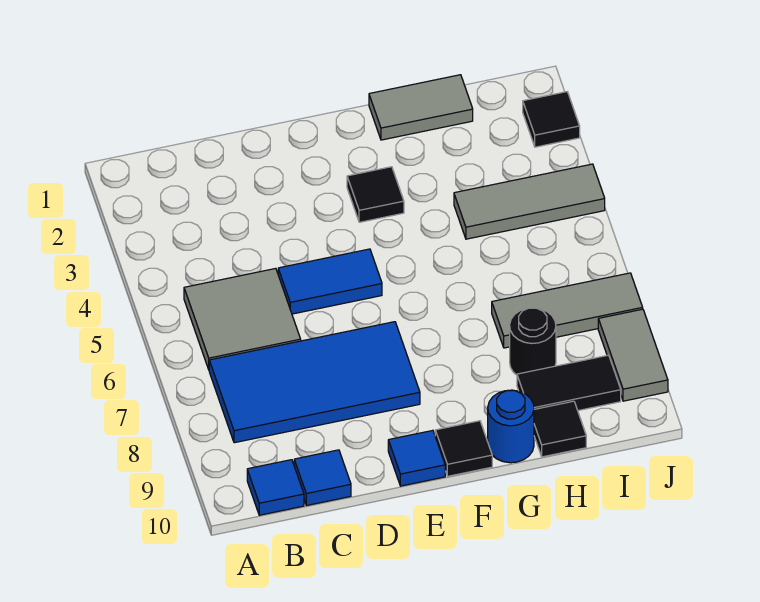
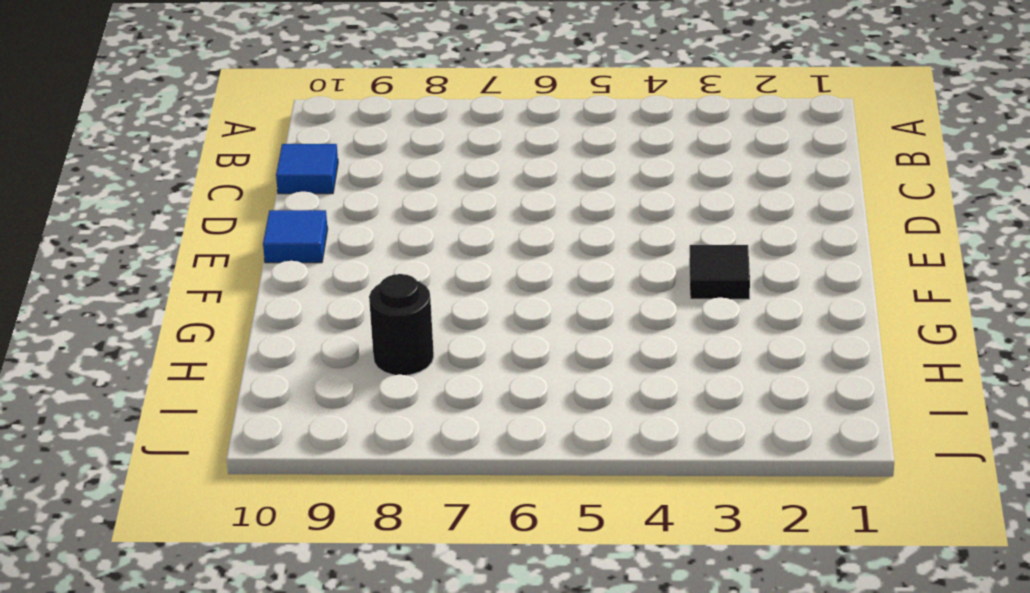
none -> grey 2x2 tile [184,268,301,369]
none -> blue 2x4 tile [209,322,420,443]
none -> blue 1x1 tile [247,460,304,515]

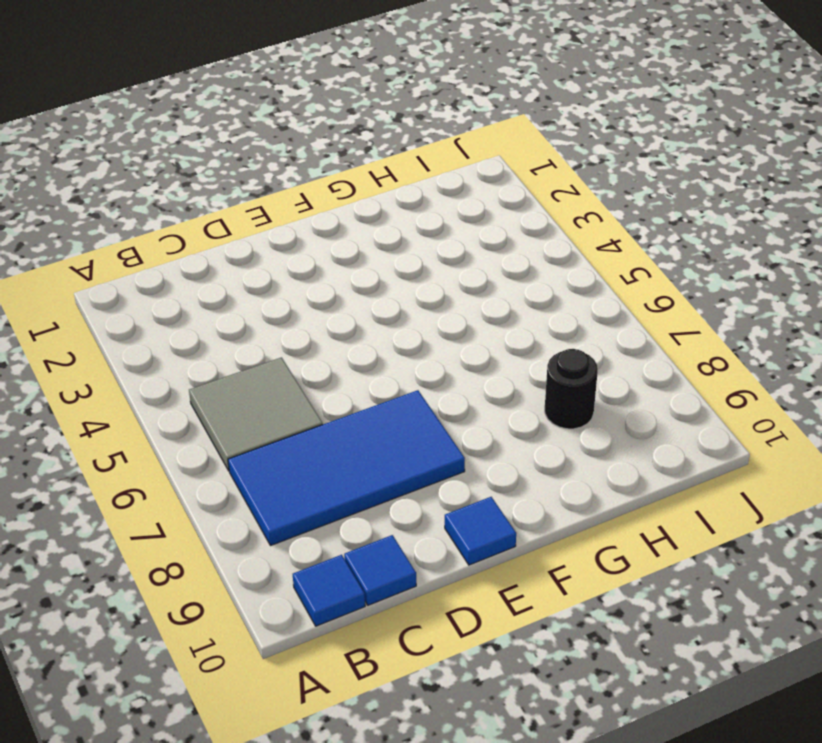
none -> blue 1x2 tile [278,249,382,314]
none -> black 1x1 tile [347,167,404,222]
none -> black 1x1 tile [435,421,492,476]

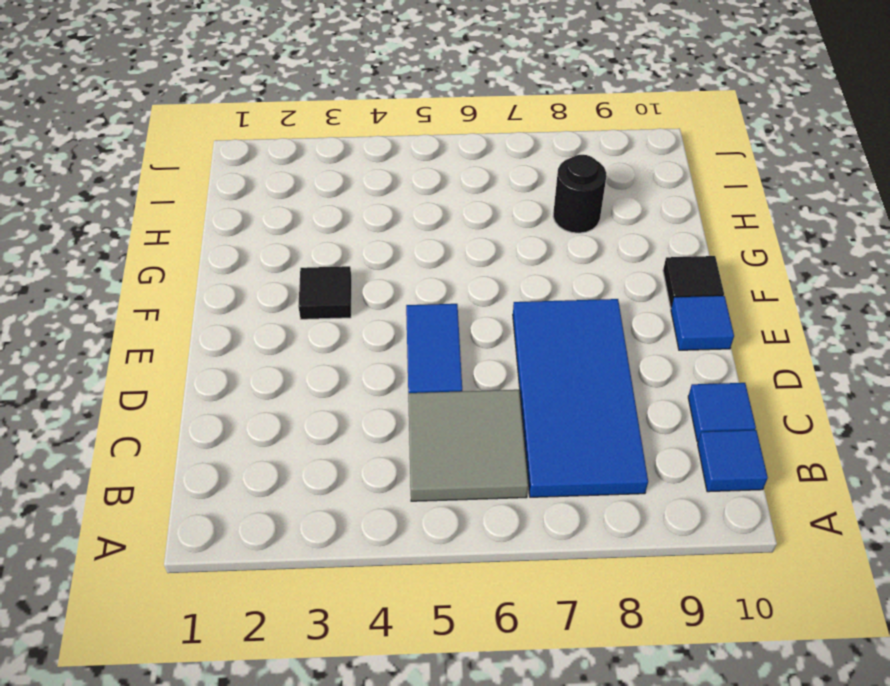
none -> grey 1x2 tile [369,75,473,140]
none -> blue 1x1 round brick [488,390,534,463]
none -> grey 1x3 tile [454,164,605,239]

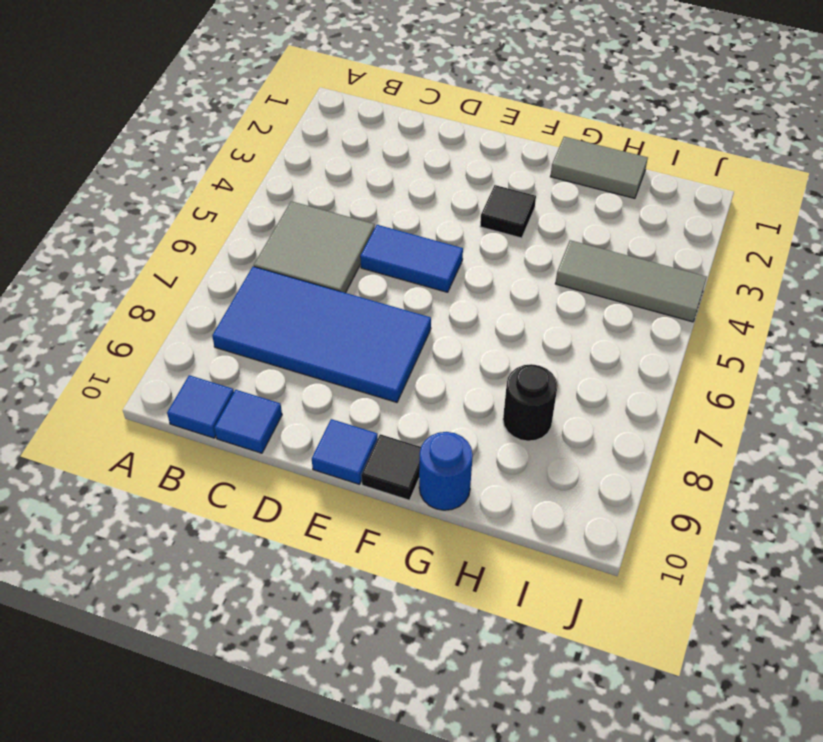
none -> grey 1x3 tile [492,273,643,348]
none -> black 1x2 tile [517,355,621,410]
none -> black 1x1 tile [534,401,586,457]

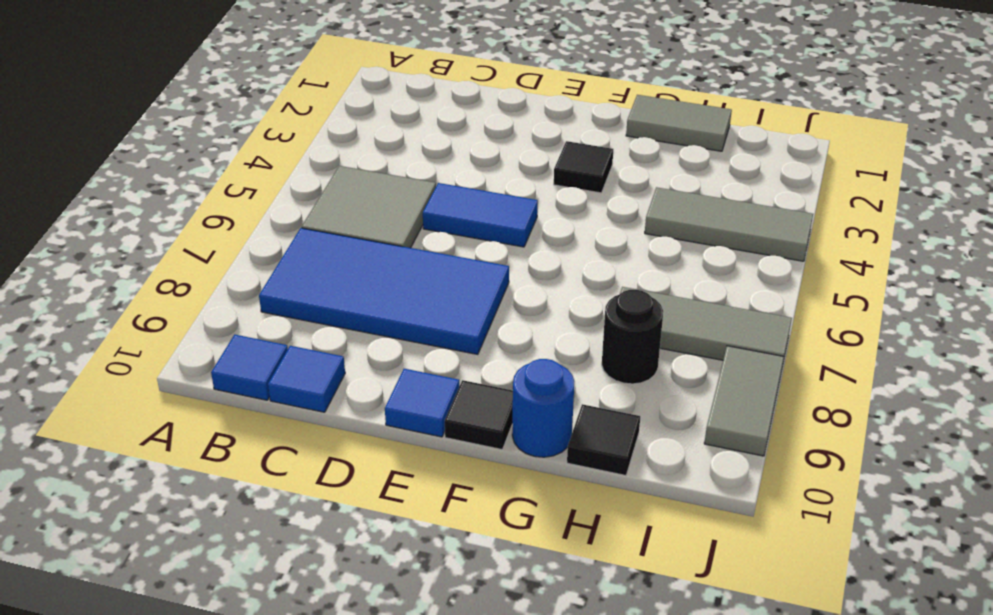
none -> black 1x2 tile [517,355,621,410]
none -> black 1x1 tile [523,92,580,147]

